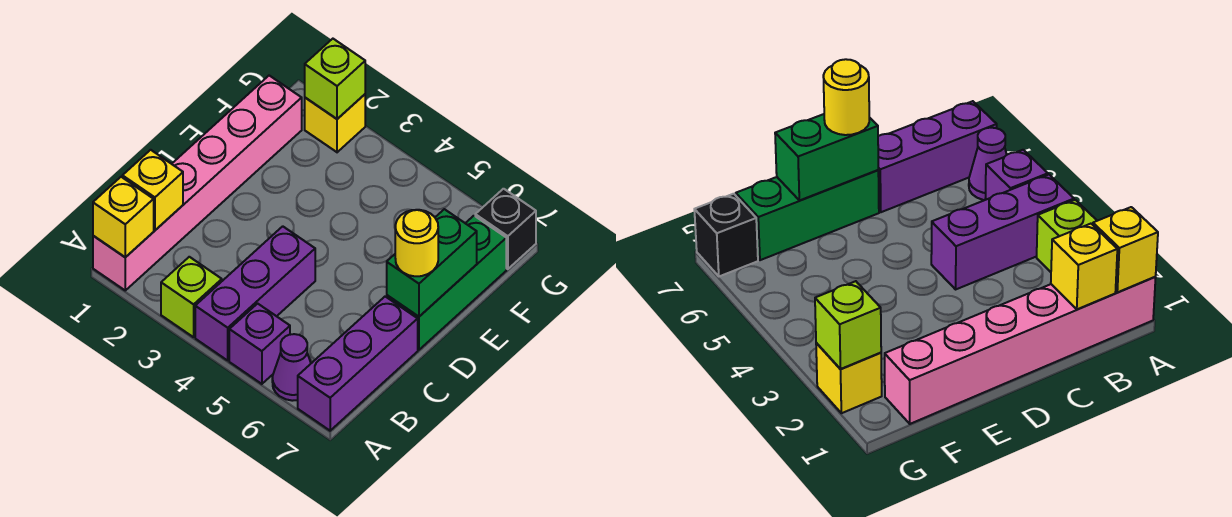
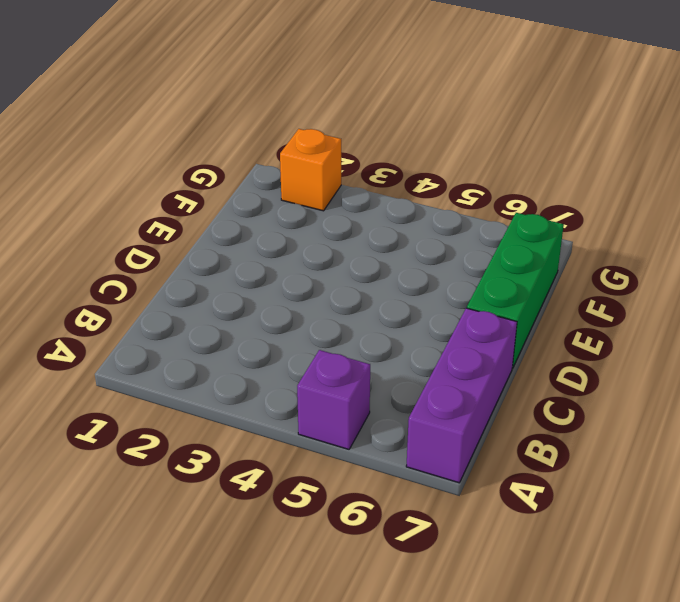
orange 1x1 brick [280,129,341,211] -> yellow 1x1 brick [305,94,365,152]
none -> pink 1x6 brick [93,76,302,290]
none -> lime 1x1 brick [161,257,222,337]
none -> purple 1x3 brick [195,226,315,360]

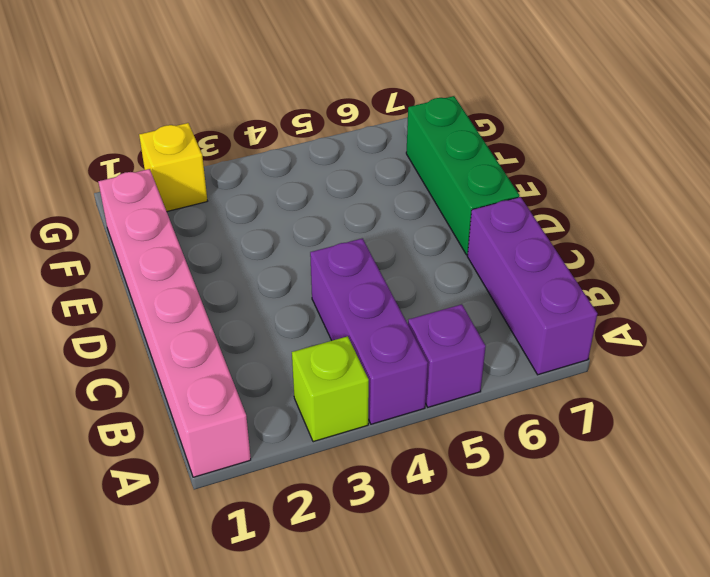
none -> purple 1x1 cone [272,334,311,401]
none -> black 1x1 brick [475,189,536,269]
none -> yellow 1x1 brick [93,177,154,257]

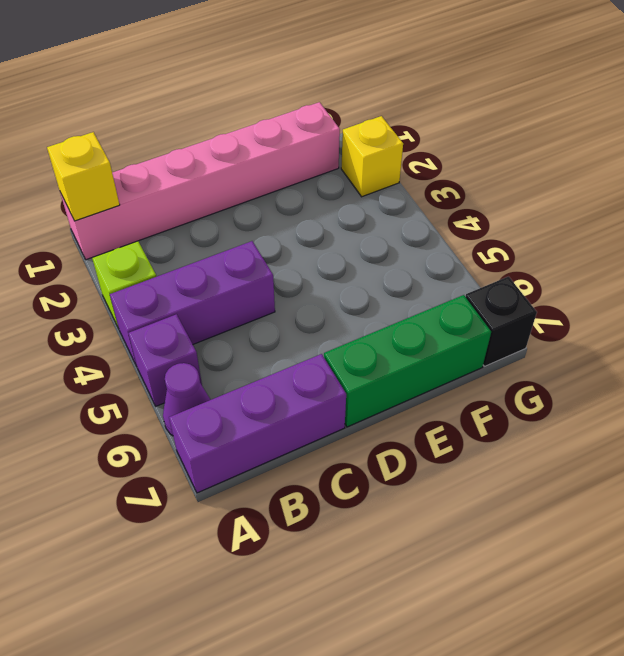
none -> yellow 1x1 brick [122,150,183,230]
none -> green 1x2 brick [387,209,477,317]
none -> lime 1x1 brick [305,39,365,119]

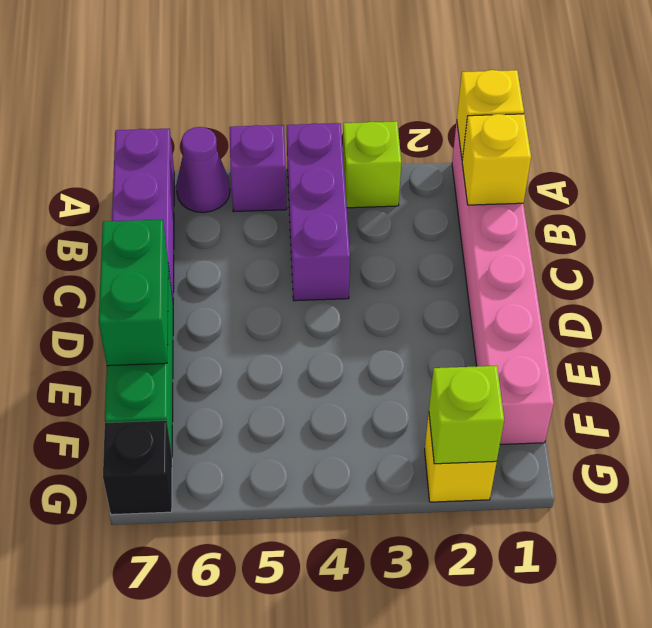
none -> yellow 1x1 round brick [395,210,438,276]

